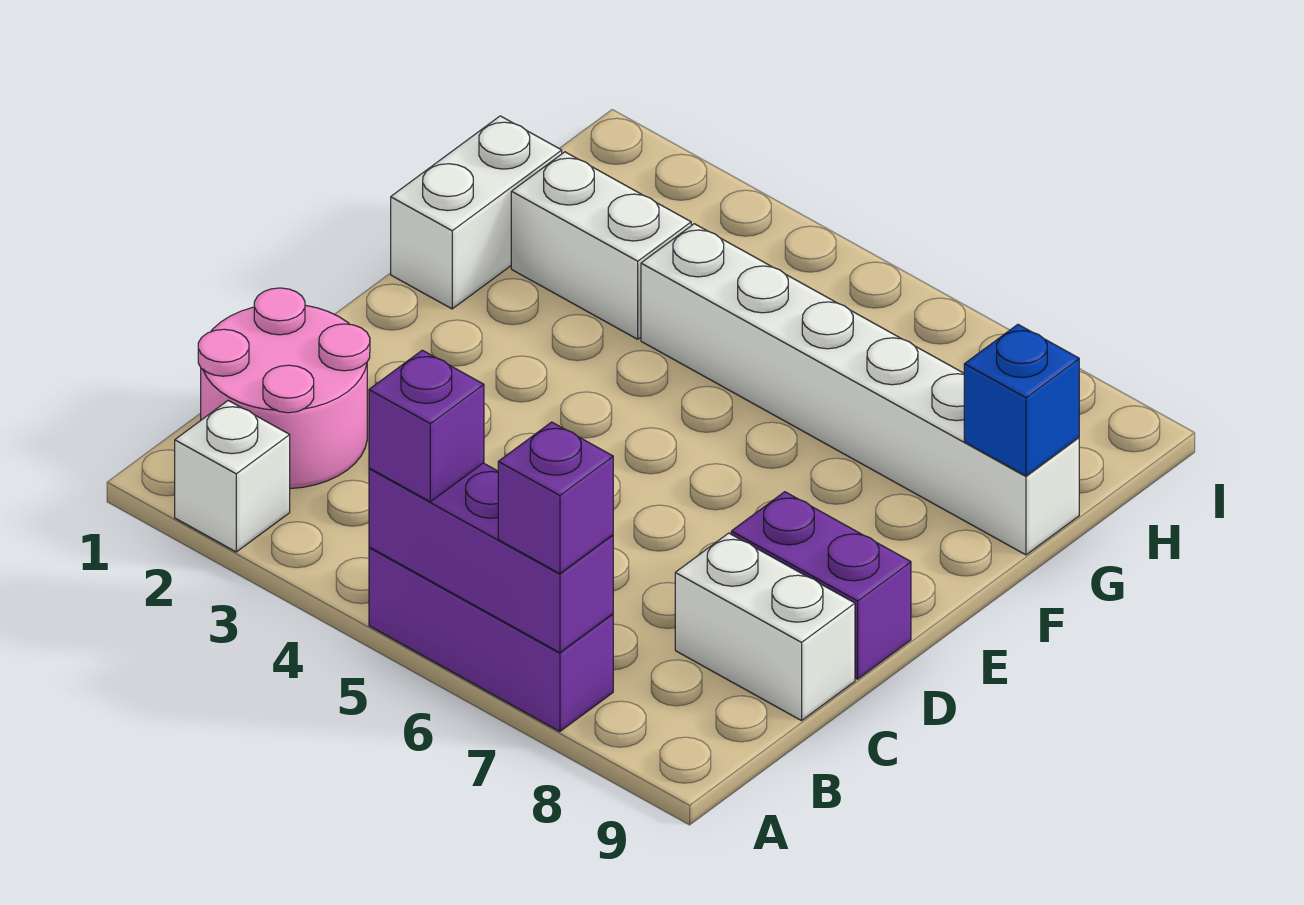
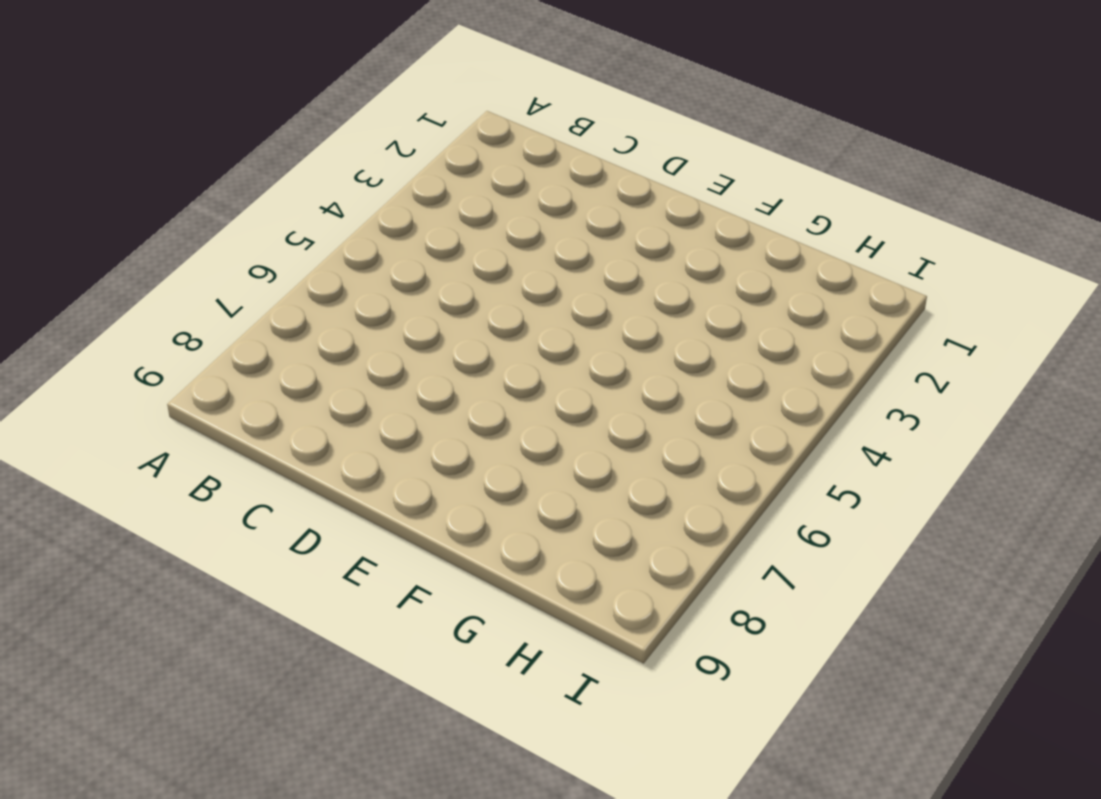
none -> white 1x1 brick [175,401,290,552]
none -> purple 1x3 brick [369,547,613,732]
none -> pink 2x2 round brick [198,288,370,489]

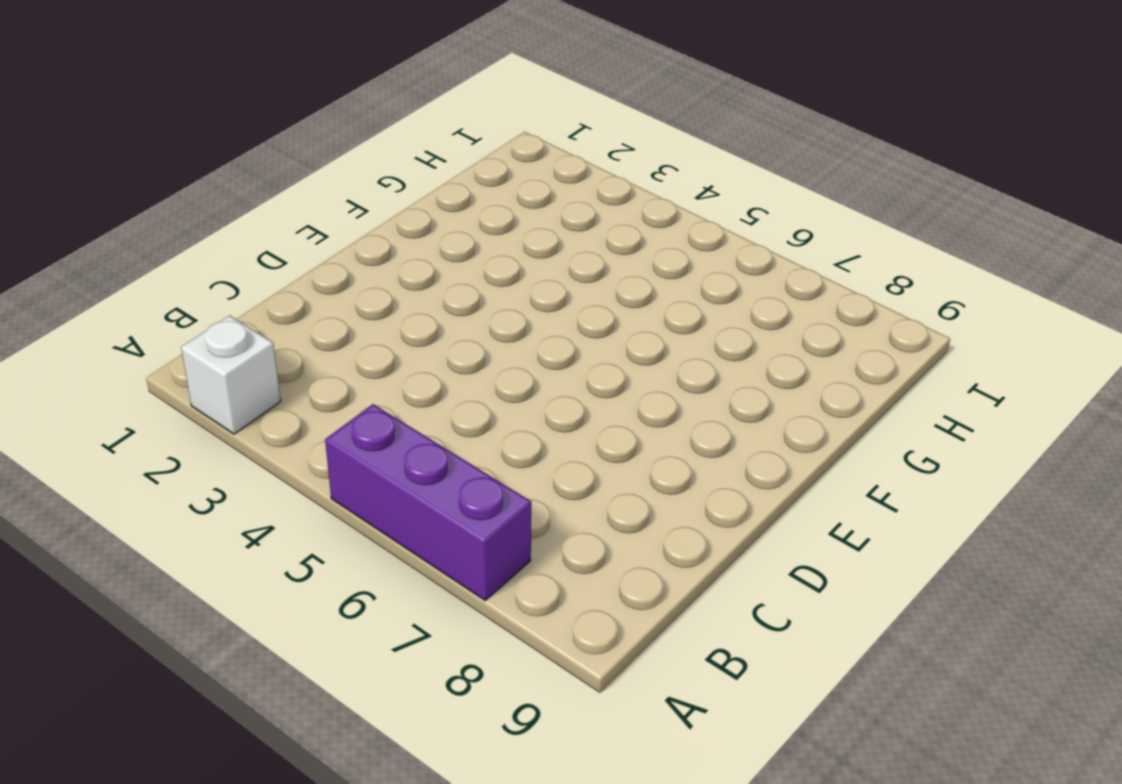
none -> pink 2x2 round brick [198,288,370,489]
none -> white 1x2 brick [675,533,855,721]
none -> purple 1x2 brick [731,492,911,679]

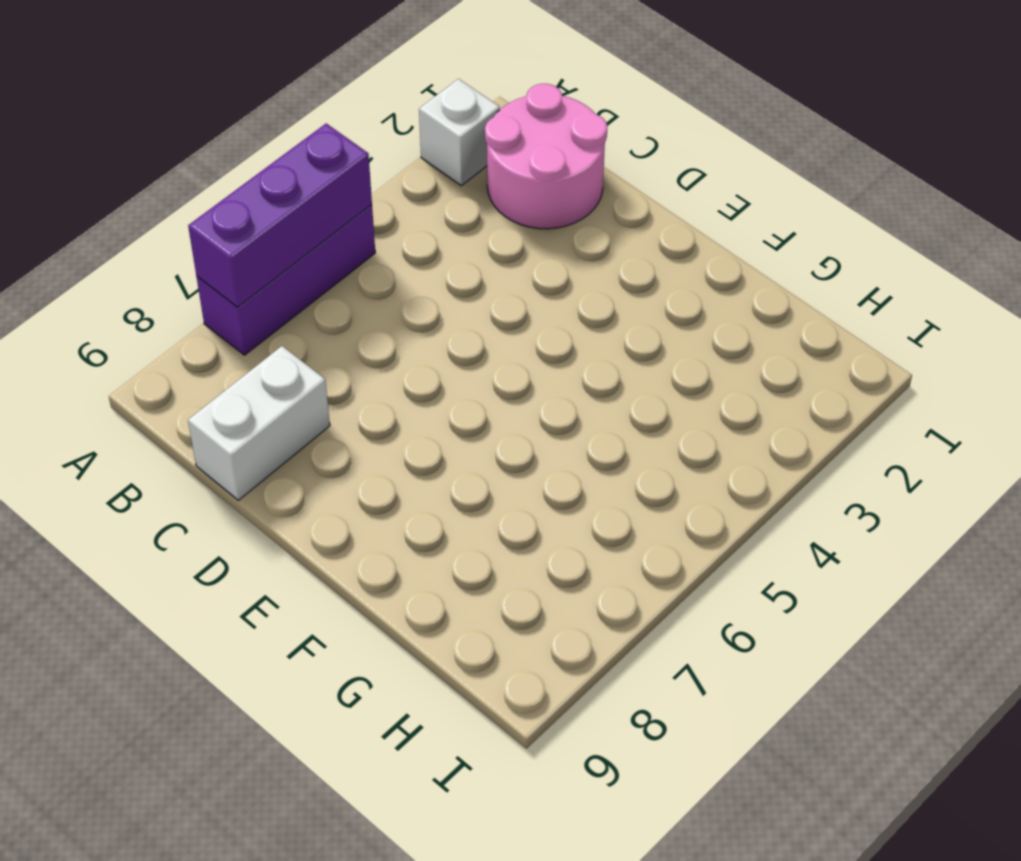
none -> purple 1x2 brick [731,492,911,679]
none -> white 1x2 brick [391,116,562,309]
none -> white 1x2 brick [511,152,691,339]

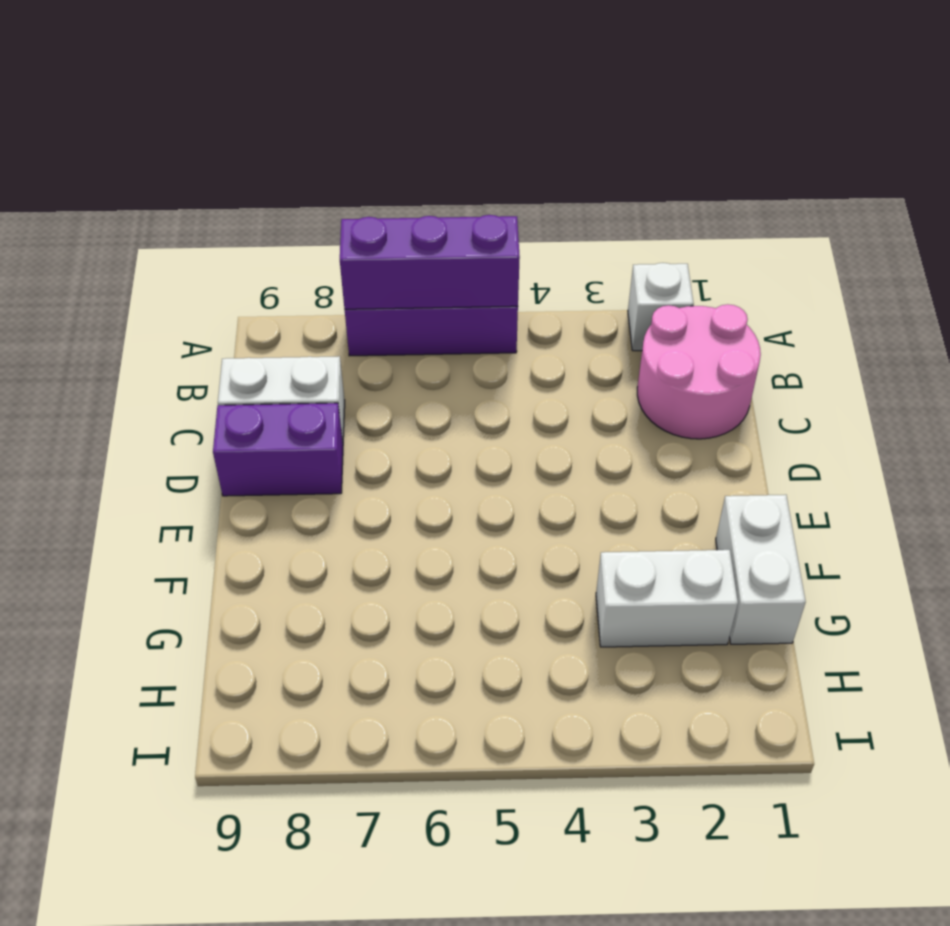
none -> white 1x6 brick [641,224,1079,555]
none -> blue 1x1 brick [964,325,1079,476]
none -> purple 1x1 brick [369,350,484,502]

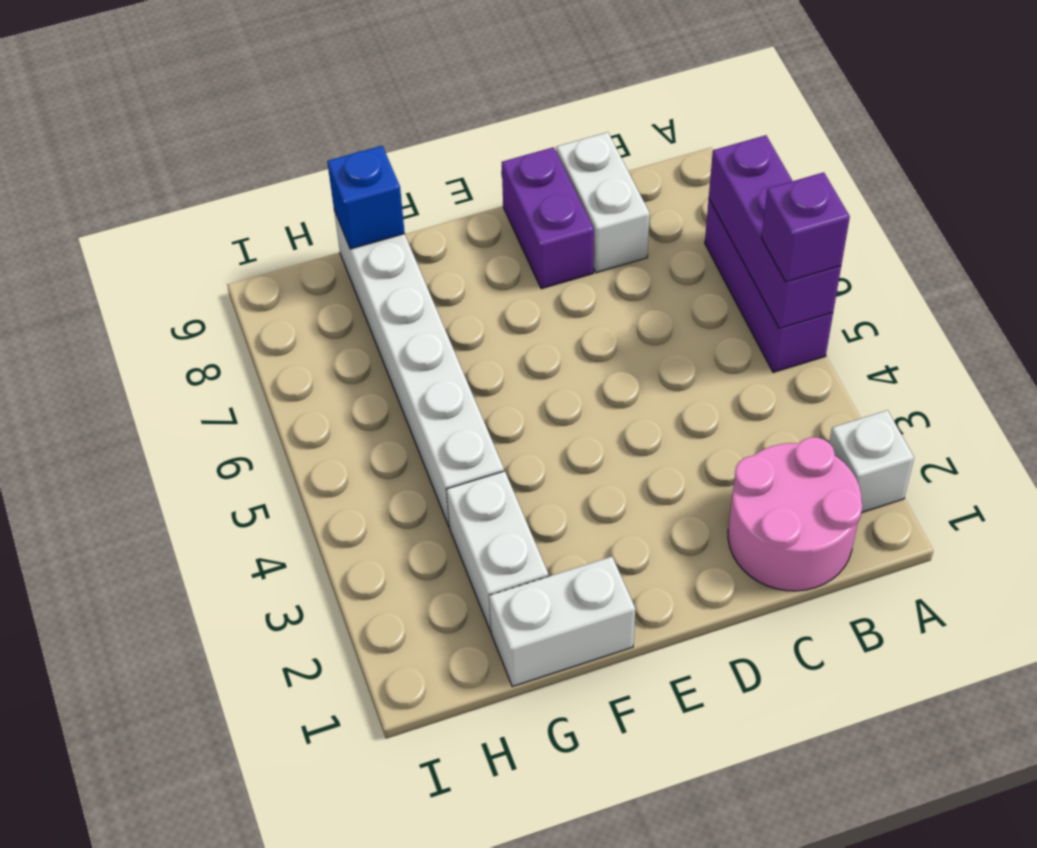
none -> purple 1x1 brick [498,422,613,574]

